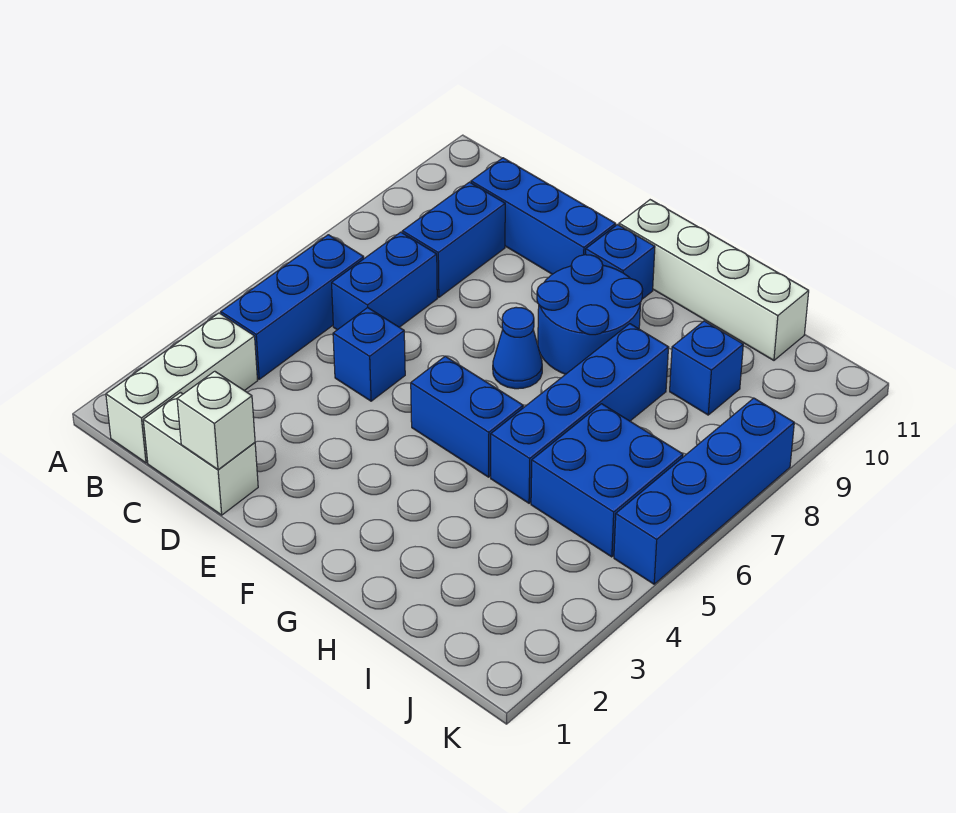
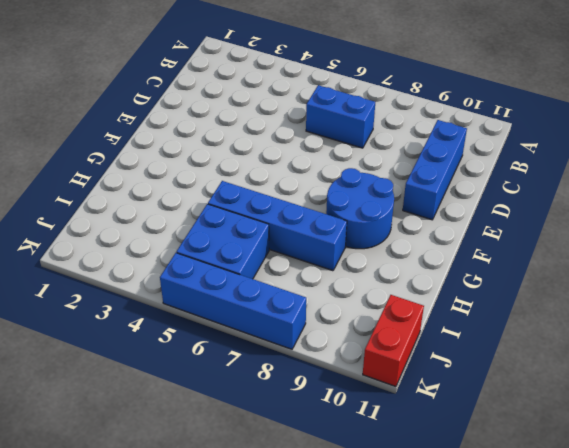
red 1x2 brick [363,295,424,387] -> none
none -> white 1x3 brick [106,313,258,463]
none -> blue 1x3 brick [221,235,364,379]
none -> white 1x2 brick [143,393,258,515]

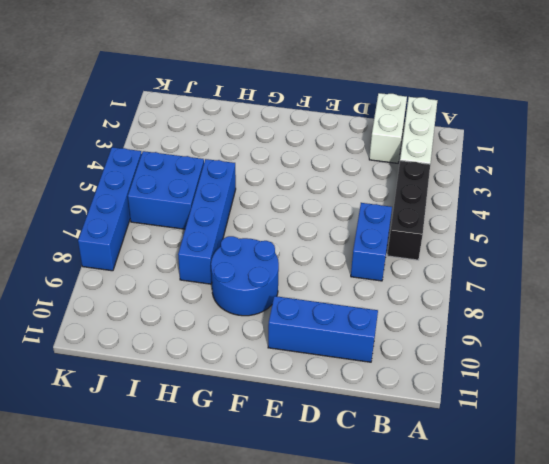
black 1x3 brick [387,161,430,260] -> blue 1x3 brick [221,235,364,379]
white 1x2 brick [369,93,407,163] -> white 1x2 brick turned to [143,393,258,515]
none -> blue 1x2 brick [402,182,505,297]
none -> blue 1x1 brick [333,308,405,401]
none -> blue 1x2 brick [411,356,523,477]

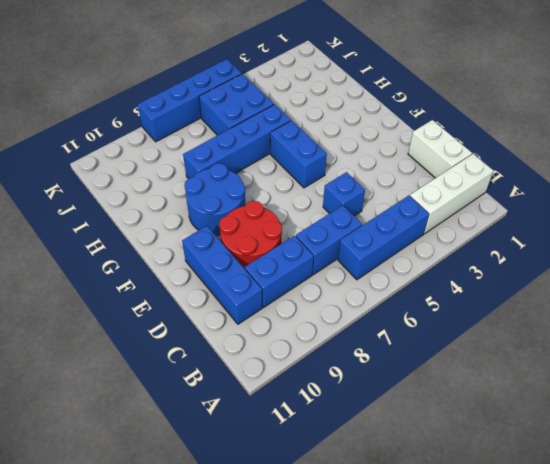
red 2x2 round brick [219,201,282,269] -> none
none -> blue 1x1 cone [493,307,542,389]
none -> blue 1x1 brick [586,225,655,299]
none -> white 1x4 brick [619,200,809,360]

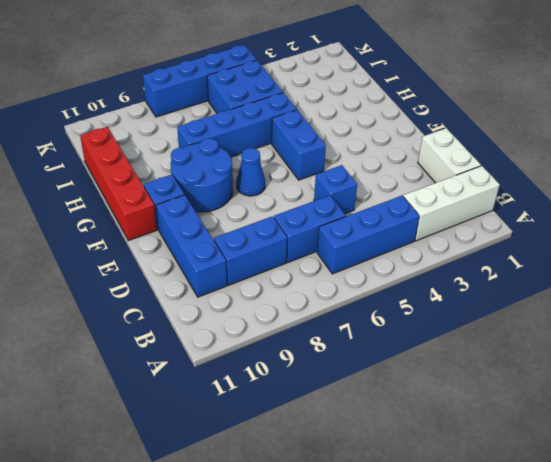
red 1x4 brick [80,127,157,241] -> white 1x4 brick [619,200,809,360]
none -> blue 1x1 brick [670,321,743,415]
none -> white 1x1 brick [177,371,255,470]

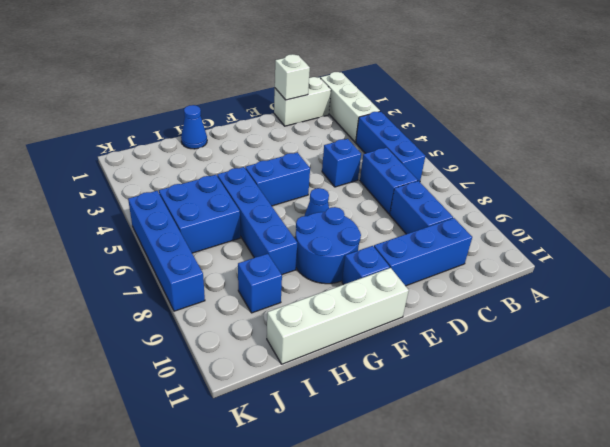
blue 1x1 cone [181,105,207,149] -> none

